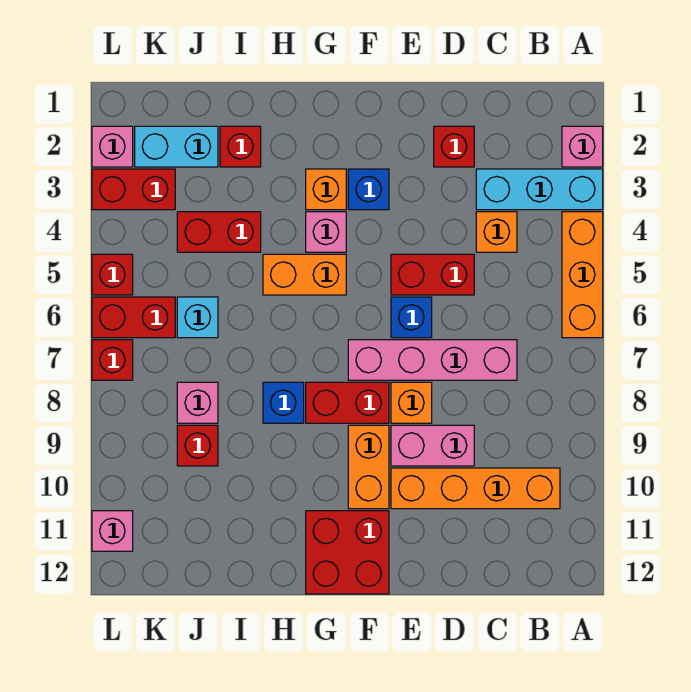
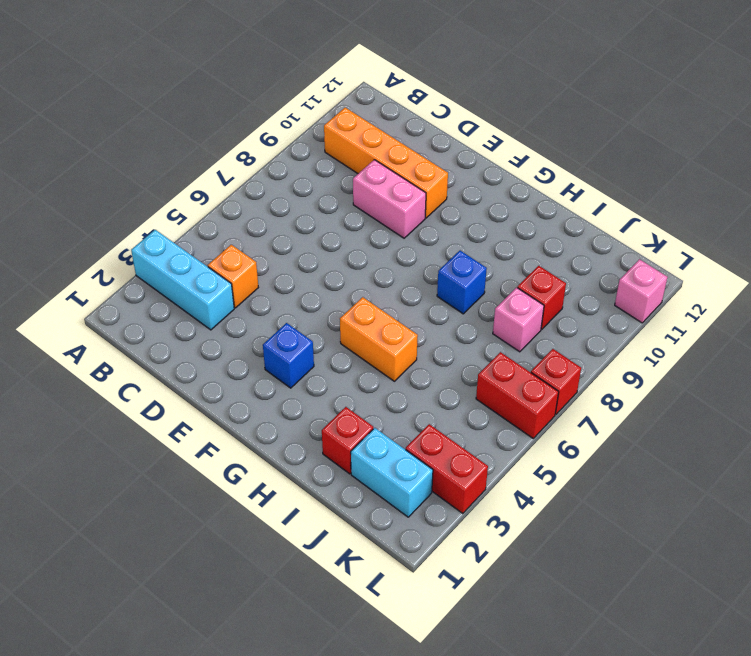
none -> pink 1x1 brick [562,126,603,167]
none -> orange 1x3 brick [562,212,603,338]
none -> pink 1x4 brick [348,340,517,380]
none -> red 1x1 brick [434,126,474,167]

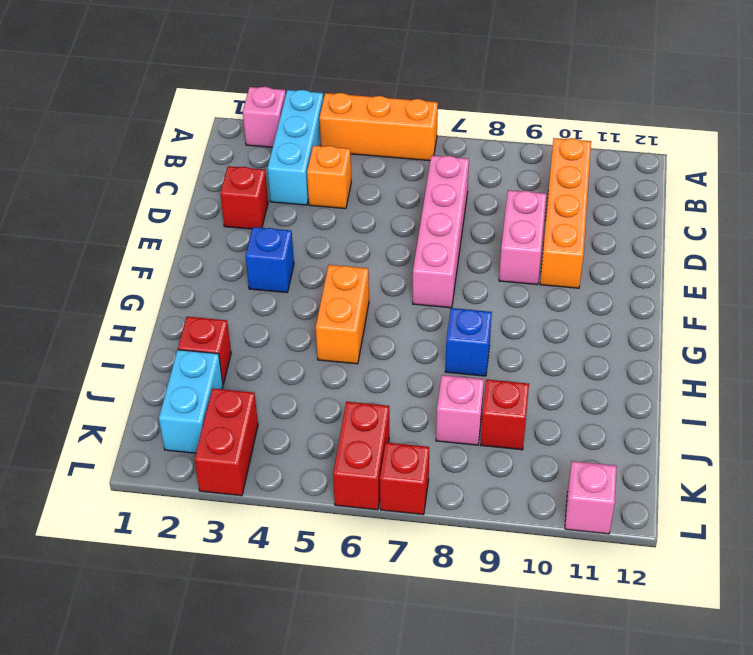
none -> red 1x2 brick [391,254,474,295]
none -> blue 1x1 brick [391,297,432,338]
none -> orange 1x1 brick [391,382,432,423]
none -> red 1x2 brick [306,382,389,423]

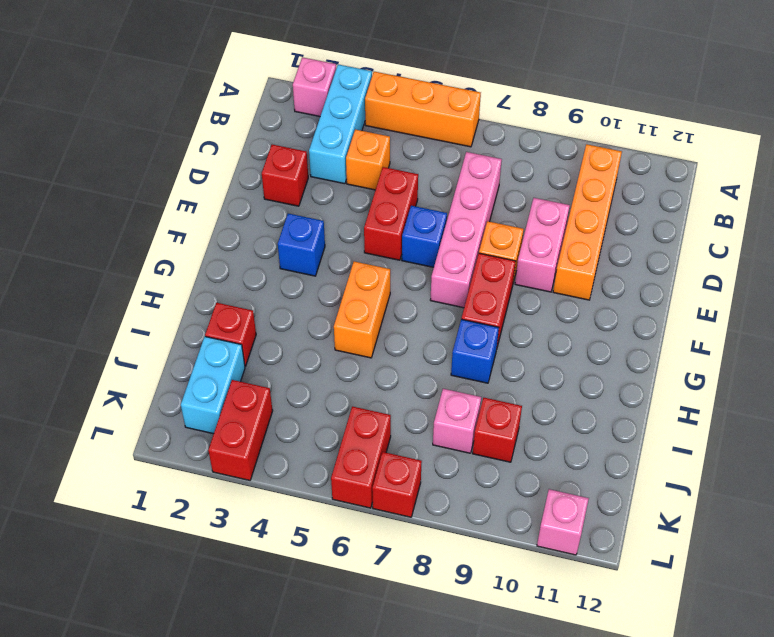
none -> orange 1x2 brick [348,425,389,509]
none -> red 2x2 brick [306,511,389,594]
none -> orange 1x1 brick [306,169,346,210]
none -> pink 1x1 brick [306,212,346,252]

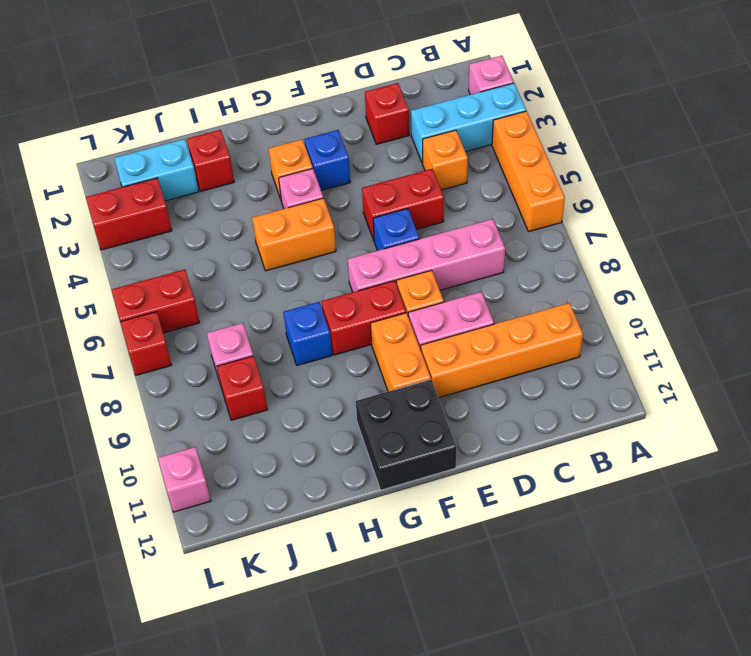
black 2x2 brick [356,379,457,490] -> red 2x2 brick [306,511,389,594]
none -> red 1x2 brick [177,212,261,252]
none -> cyan 1x1 brick [177,297,218,338]
none -> pink 1x1 brick [92,126,133,167]
none -> red 1x1 brick [92,254,133,295]

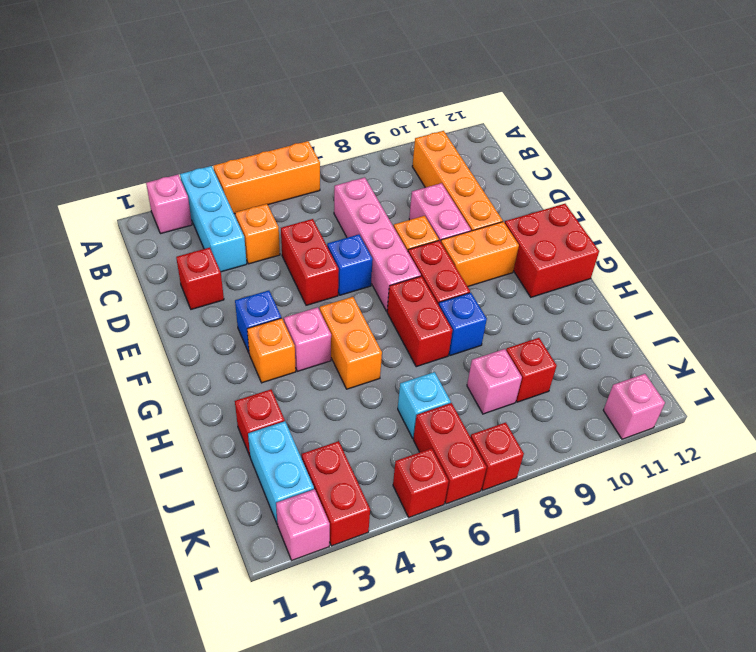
red 1x2 brick [387,276,452,367] -> red 1x2 brick moved to [177,212,261,252]

